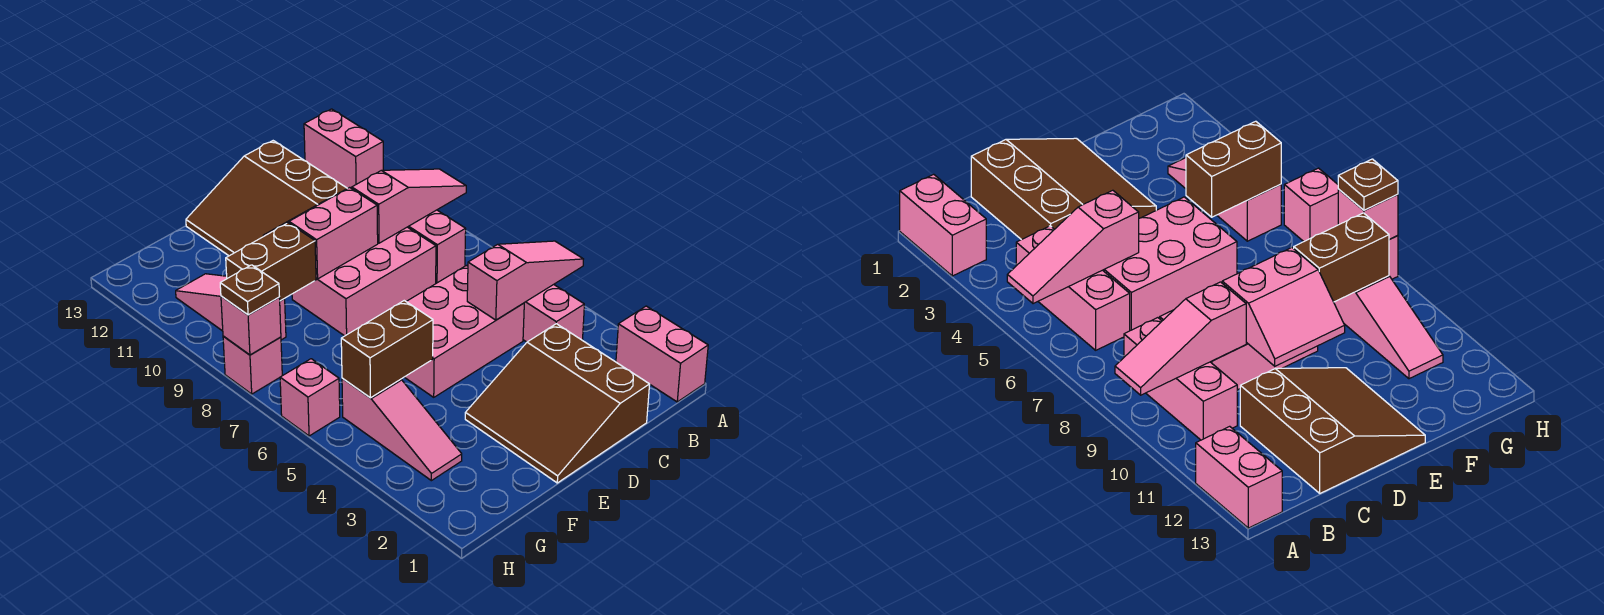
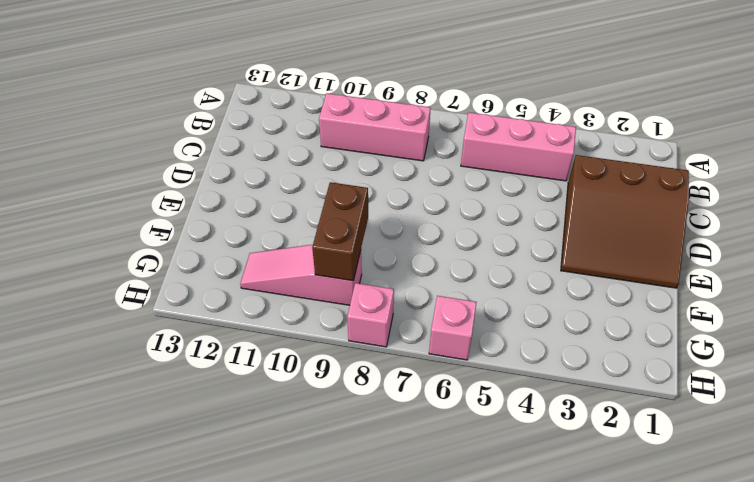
none -> pink 1x2 brick [616,306,708,402]
none -> pink 1x2 brick [304,109,383,189]
none -> pink 2x3 brick [405,266,524,397]

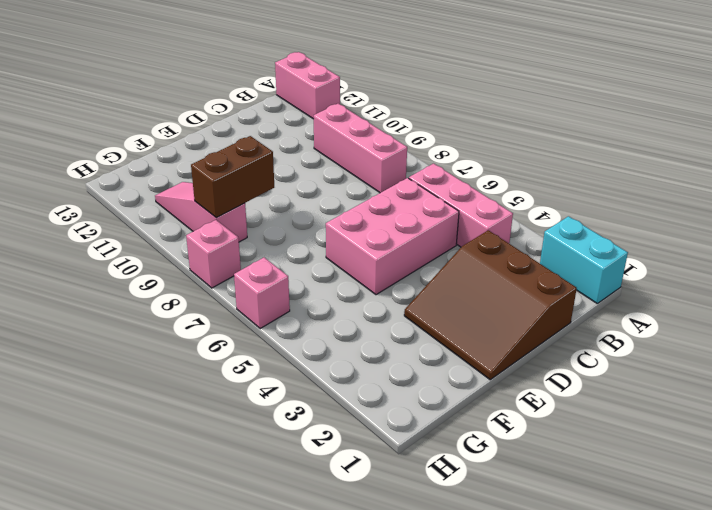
cyan 1x2 brick [540,216,628,303] -> pink 1x2 brick [616,306,708,402]
none -> pink 2x3 brick [292,227,436,336]
none -> brown 3x3 slope [186,141,347,256]
none -> pink 1x3 slope [342,378,462,481]

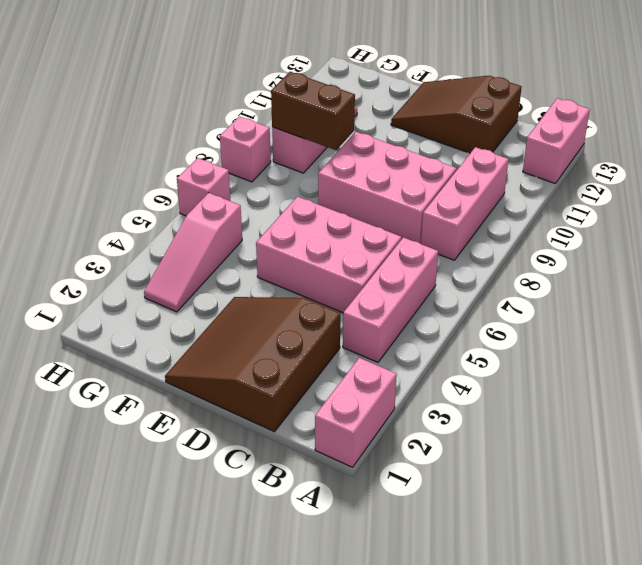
brown 2x3 slope [391,76,522,153] -> brown 3x3 slope [186,141,347,256]
none -> pink 1x3 slope [467,241,583,320]
none -> pink 1x3 slope [352,169,466,243]
none -> pink 2x2 slope [263,187,378,279]

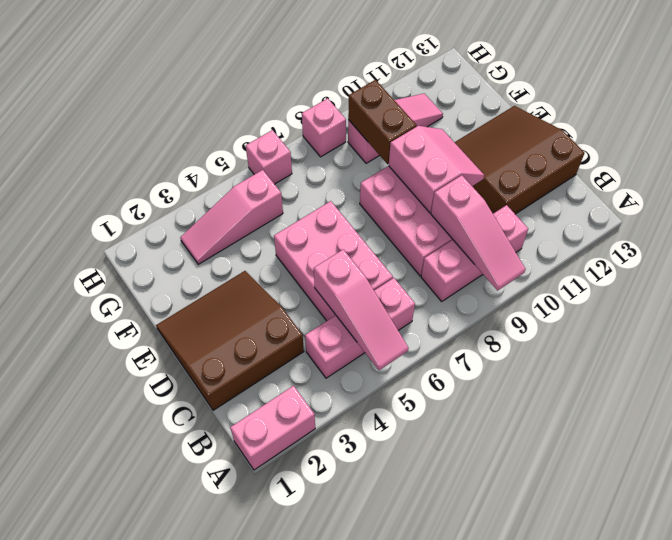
none -> pink 1x2 brick [304,109,383,189]
none -> brown 1x2 brick [341,301,433,398]
none -> pink 1x1 brick [221,296,281,355]

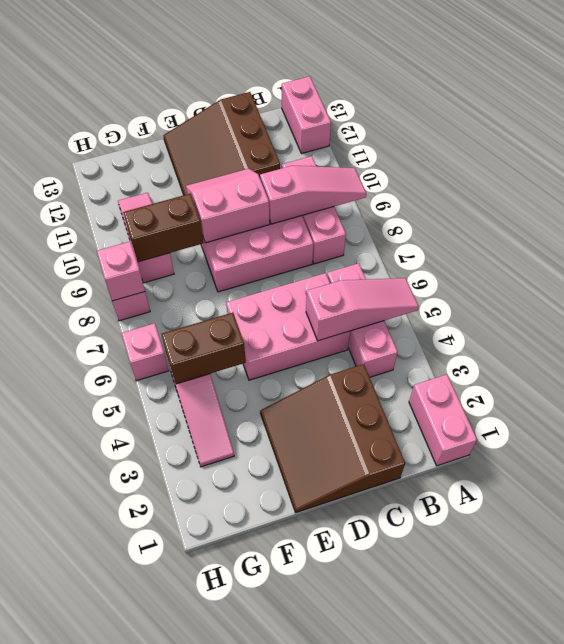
none -> brown 1x1 plate [220,265,279,315]

